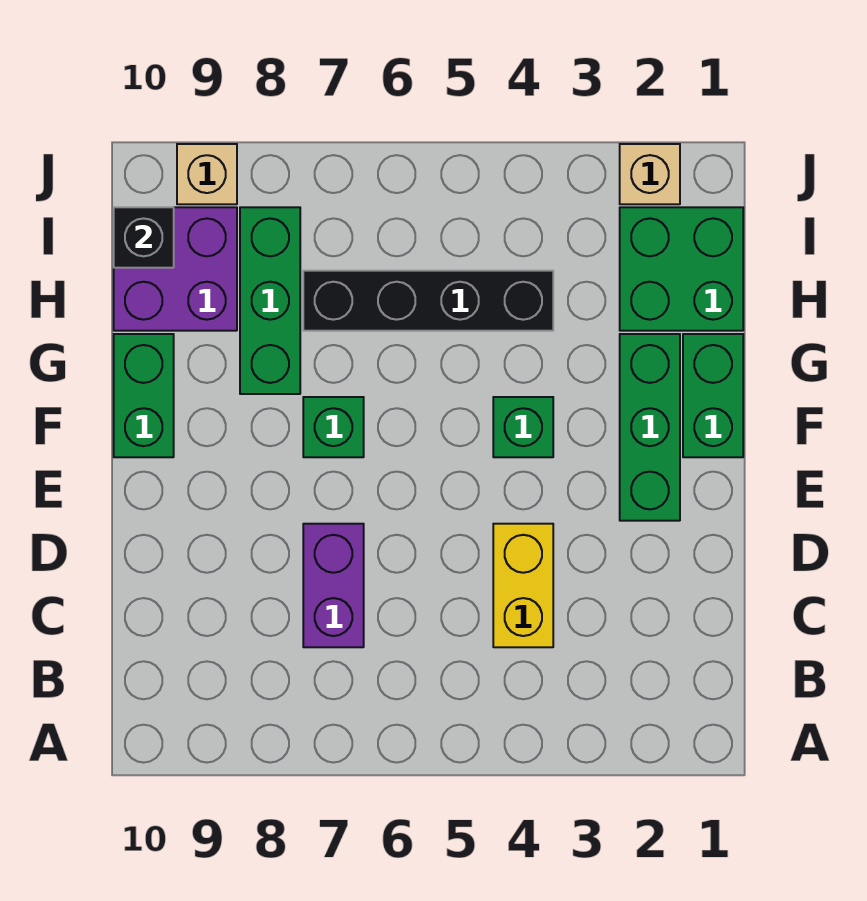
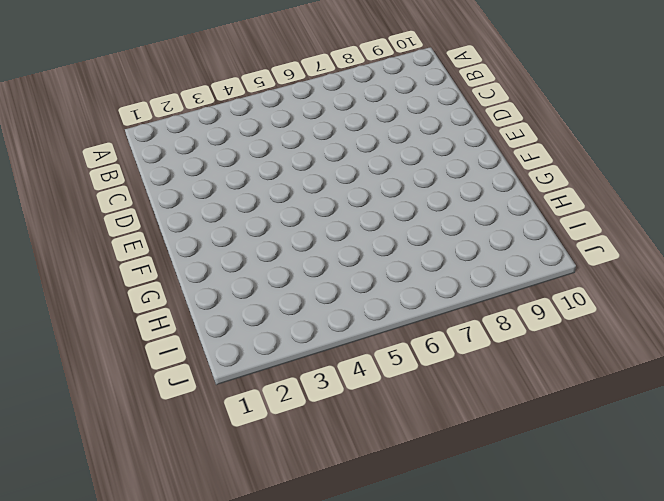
none -> yellow 1x2 brick [493,524,553,647]
none -> purple 1x2 brick [303,524,364,647]
none -> green 1x3 brick [620,334,680,521]

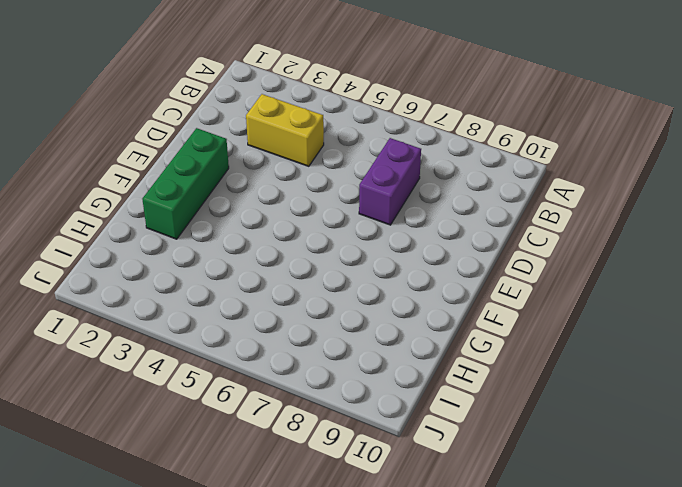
yellow 1x2 brick [246,94,324,166] -> yellow 1x2 brick turned to [493,524,553,647]
none -> green 1x2 brick [683,334,743,457]
none -> green 1x1 brick [493,397,553,457]
none -> green 1x1 brick [303,397,364,457]

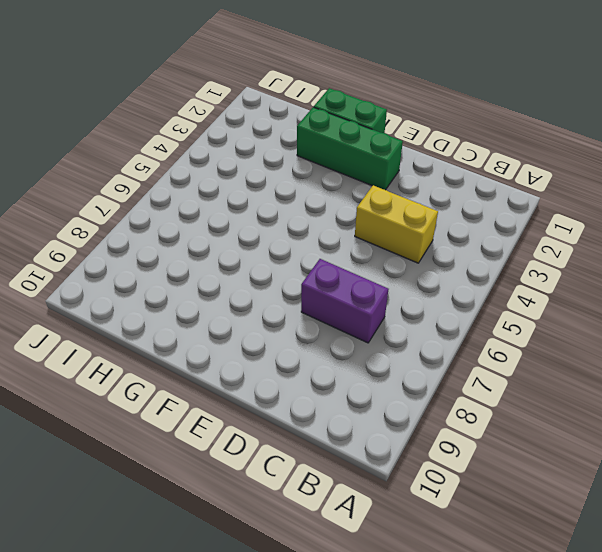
none -> green 1x1 brick [493,397,553,457]
none -> green 1x1 brick [303,397,364,457]
none -> green 1x2 brick [114,334,174,457]

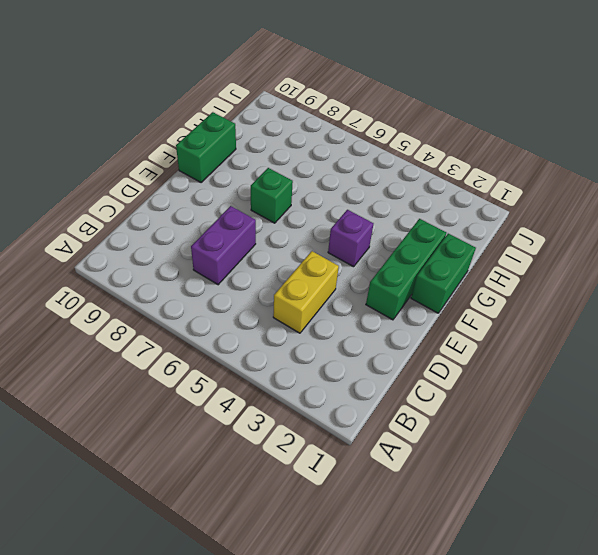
purple 1x1 brick [328,210,374,267] -> green 1x1 brick [493,397,553,457]
none -> green 1x3 brick [240,207,300,394]
none -> green 2x2 brick [620,207,743,331]
none -> black 1x4 brick [303,271,553,331]

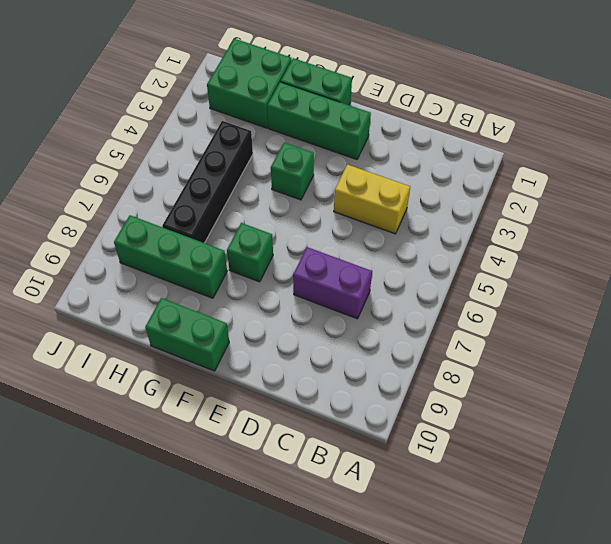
none -> purple 2x2 brick [114,207,237,331]
none -> tan 1x1 brick [620,144,680,204]
none -> tan 1x1 brick [177,144,237,204]

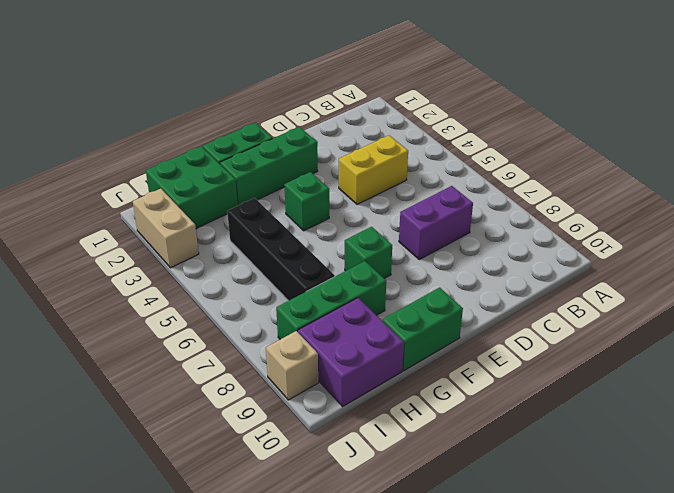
tan 1x2 brick [133,189,199,268] -> tan 1x1 brick [620,144,680,204]
none -> black 1x1 brick [114,207,174,268]

